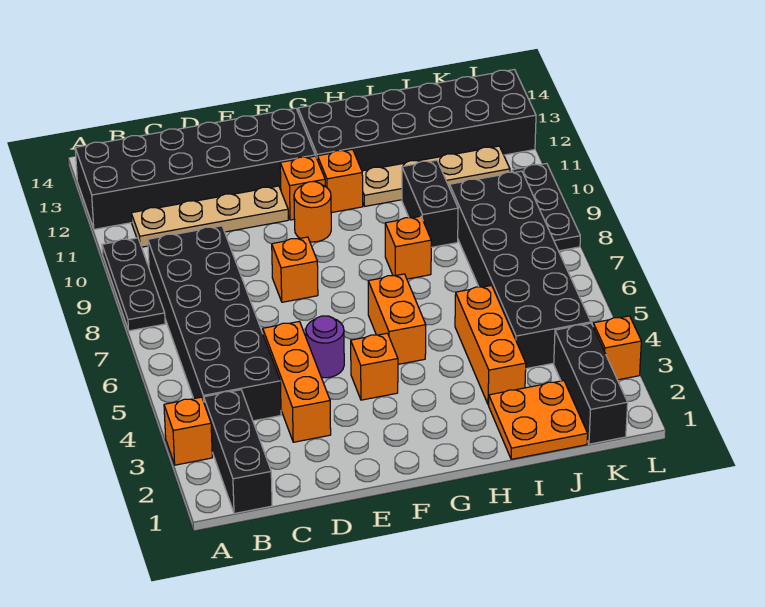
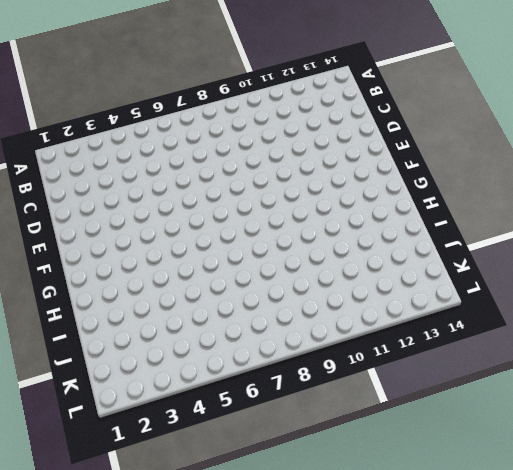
none -> orange 1x1 brick [164,397,212,465]
none -> black 1x3 plate [102,238,165,331]
none -> black 2x6 brick [75,108,315,229]

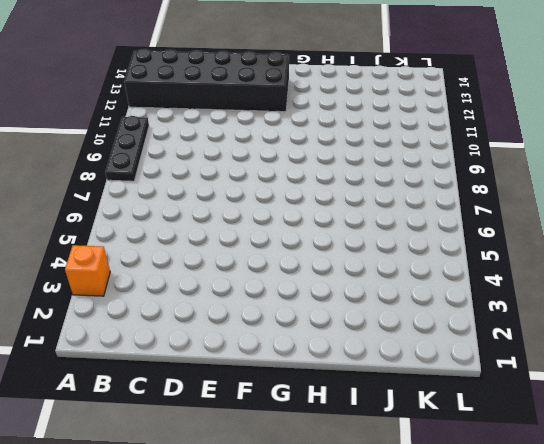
none -> black 1x3 brick [204,390,272,514]
none -> black 2x6 brick [148,226,281,421]
none -> tan 1x4 plate [131,186,288,247]

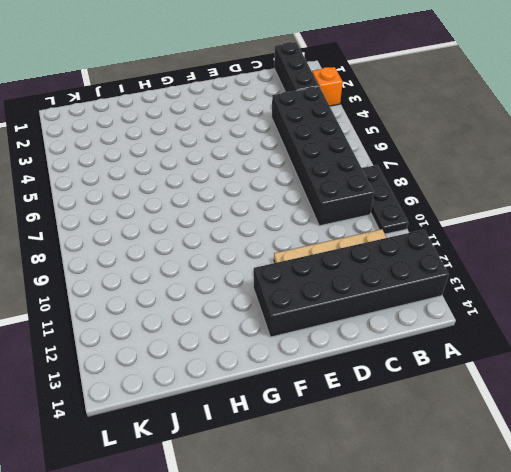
none -> orange 1x3 brick [263,321,331,442]
none -> purple 1x1 round brick [306,316,344,378]
none -> orange 1x1 brick [272,237,318,302]

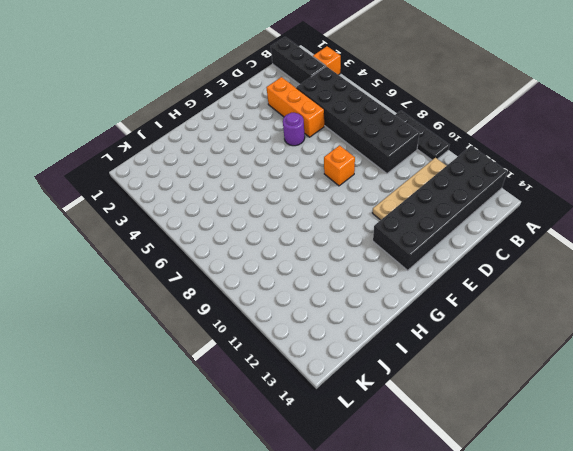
none -> orange 1x1 brick [351,333,398,400]
none -> orange 1x1 round brick [294,182,331,242]
none -> orange 1x1 brick [280,156,325,220]

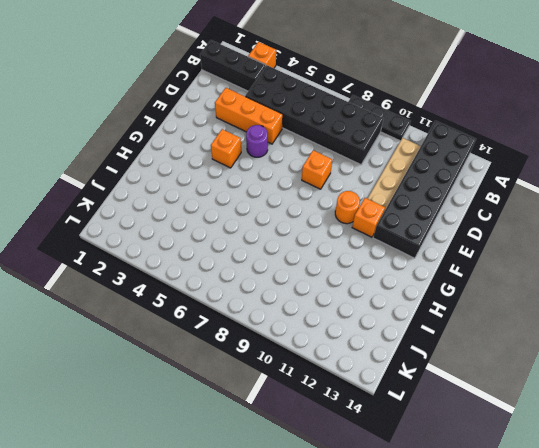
none -> orange 1x2 brick [368,274,426,364]
none -> orange 1x1 brick [318,149,363,213]
none -> black 2x6 brick [298,70,536,171]

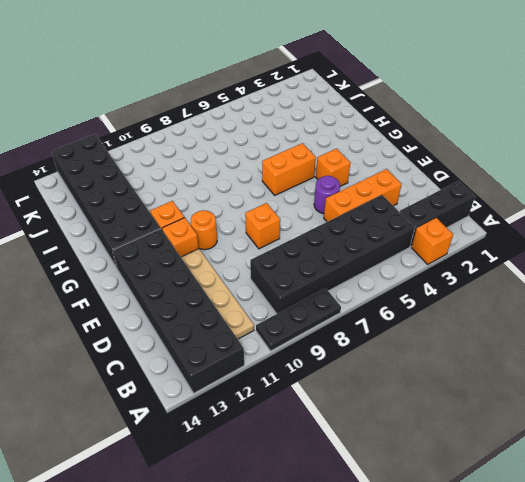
none -> orange 1x1 brick [385,216,431,279]
none -> tan 1x4 plate [362,146,510,206]
none -> orange 2x2 plate [489,381,588,459]

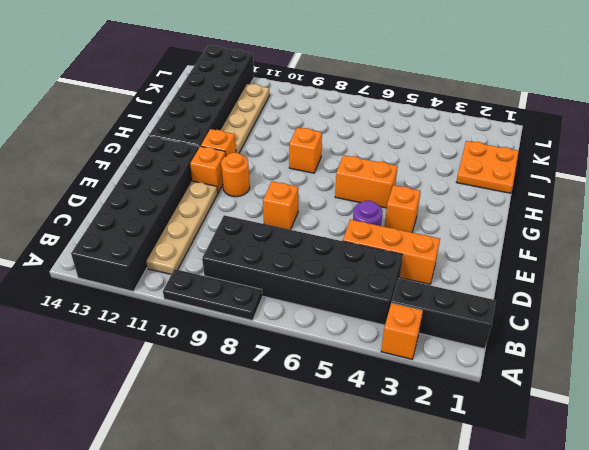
none -> orange 1x3 brick [455,285,526,405]
none -> black 1x2 brick [402,160,458,247]
none -> black 2x6 brick [450,171,591,369]

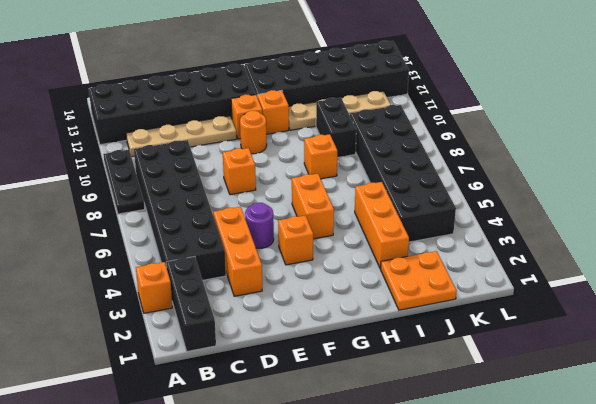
none -> black 1x3 brick [554,323,628,444]
none -> orange 1x1 brick [593,316,641,380]
none -> black 1x3 plate [512,163,580,251]

